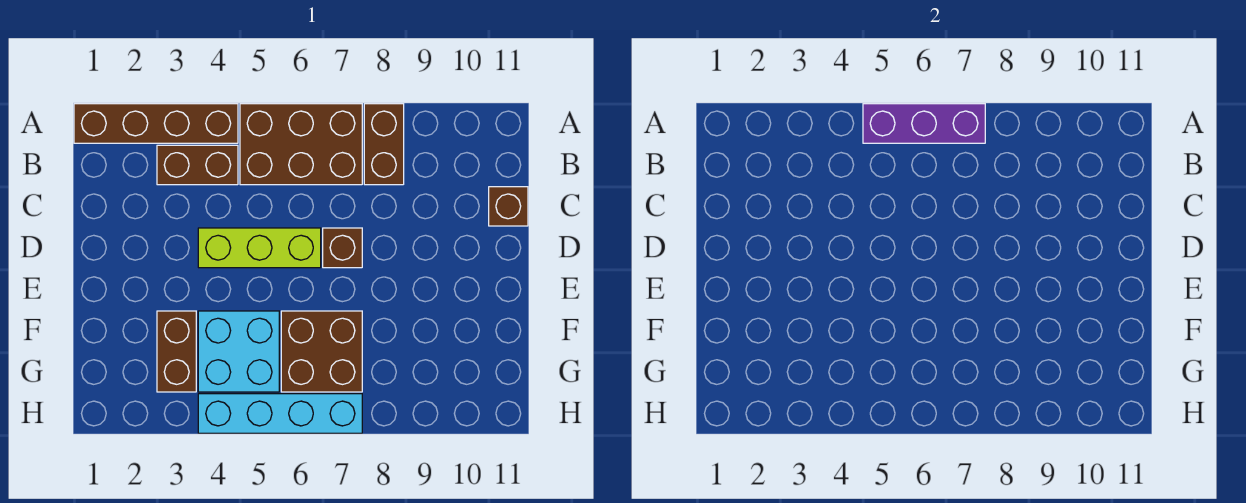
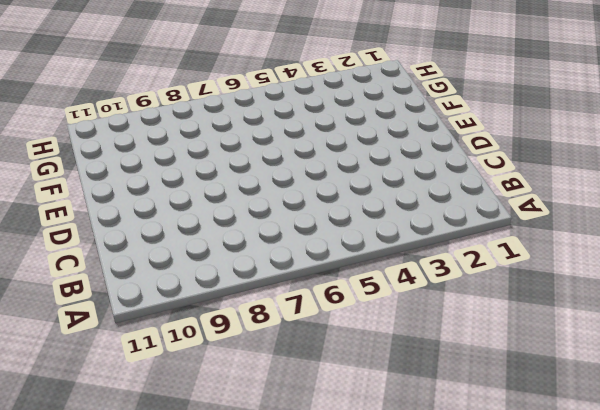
none -> brown 1x4 brick [74,104,238,143]
none -> brown 2x3 brick [240,104,362,185]
none -> brown 1x2 brick [364,104,404,185]

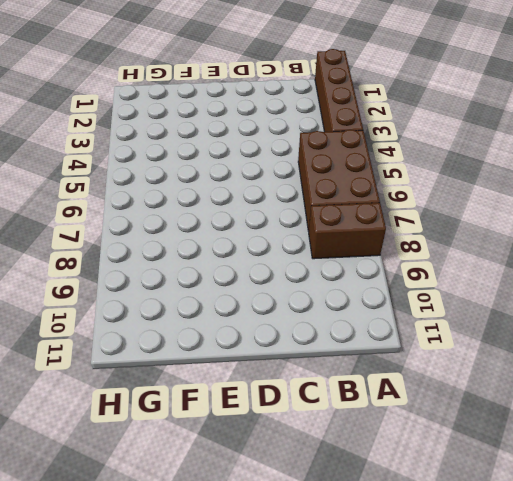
none -> brown 1x2 brick [157,145,238,185]
none -> brown 1x1 brick [489,187,528,226]
none -> lime 1x3 brick [198,228,321,268]

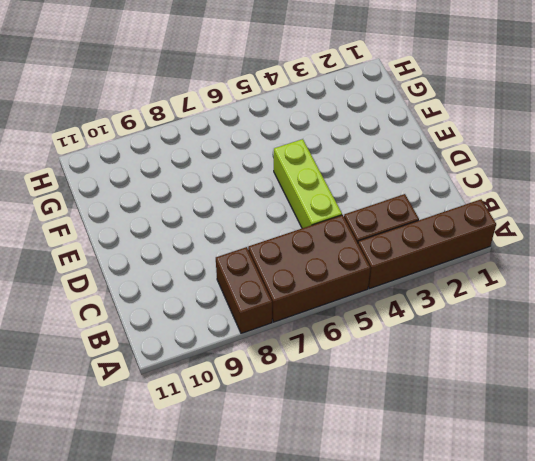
lime 1x3 brick [274,139,342,228] -> lime 1x3 brick turned to [198,228,321,268]
none -> brown 1x1 brick [489,187,528,226]
none -> brown 1x1 brick [323,228,362,268]
none -> brown 1x2 brick [157,311,196,392]

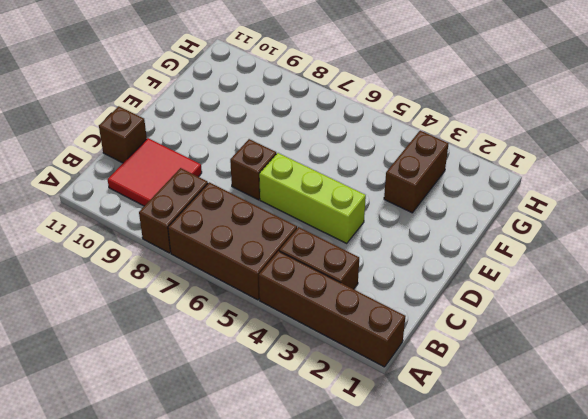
red 2x2 tile [107,138,202,206] -> none
none -> cyan 2x2 brick [198,311,279,392]
none -> brown 2x2 brick [281,311,362,392]
none -> cyan 1x4 brick [198,394,362,433]

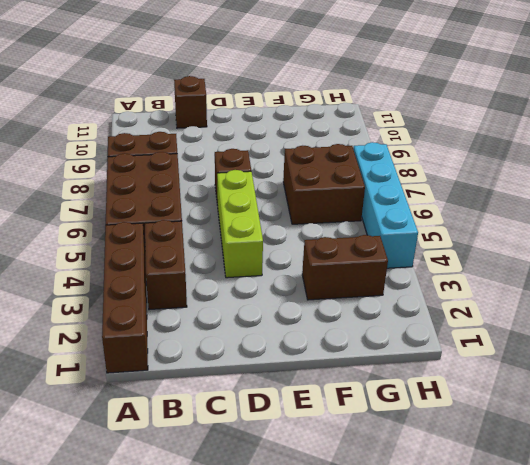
none -> cyan 2x2 brick [198,311,279,392]
none -> purple 1x3 brick [863,104,985,143]

